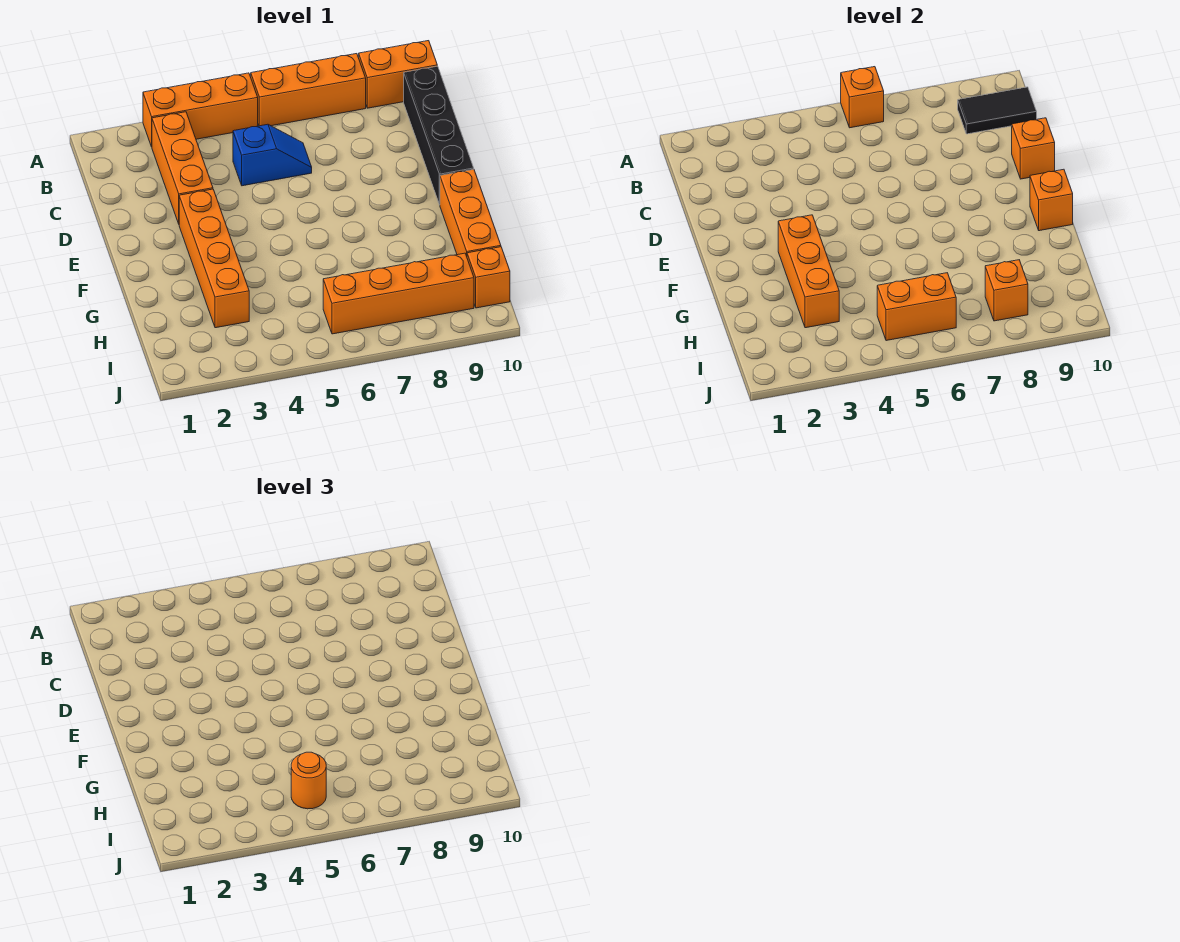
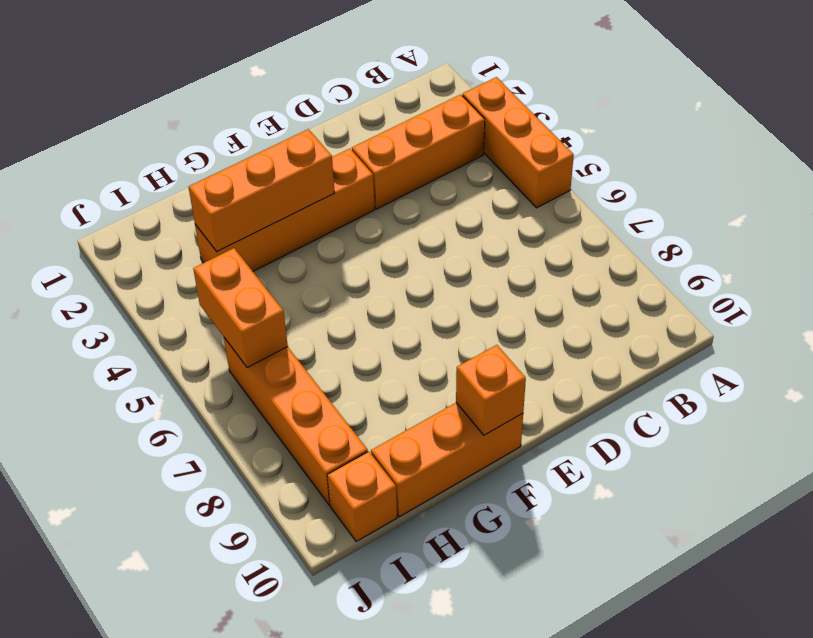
none -> orange 1x3 brick [251,54,366,126]
none -> orange 1x2 brick [359,41,437,108]
none -> black 1x4 brick [404,66,474,205]

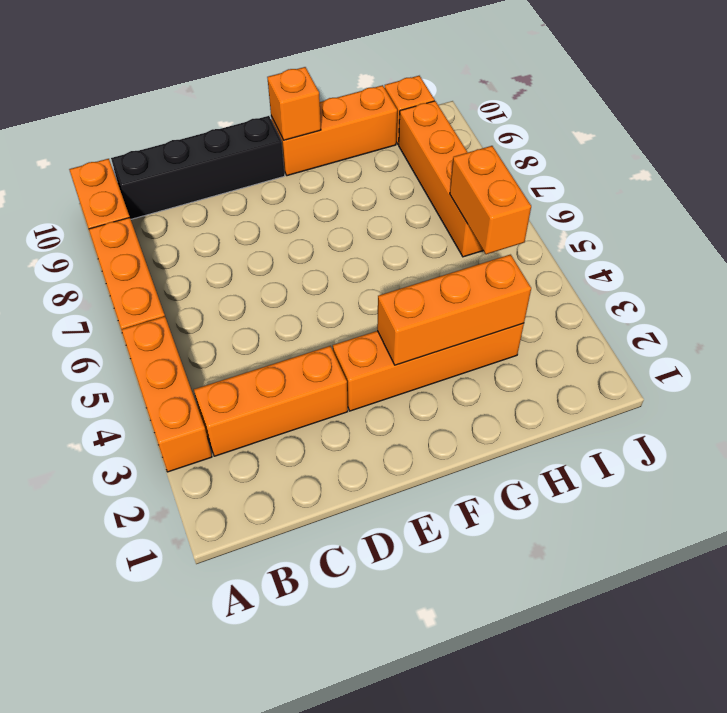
none -> blue 1x2 slope [233,124,312,186]
none -> orange 1x1 brick [841,67,884,128]
none -> black 1x2 tile [958,87,1037,134]

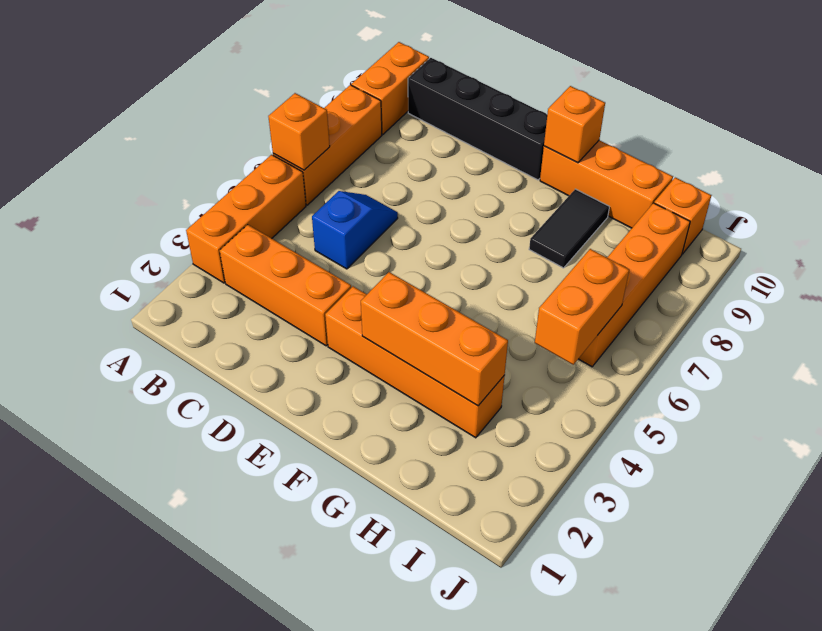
black 1x2 tile [529,189,609,268] -> black 1x2 tile moved to [958,87,1037,134]
none -> orange 1x1 brick [1012,118,1055,179]
none -> orange 1x1 brick [985,260,1028,321]
none -> orange 1x1 round brick [291,752,326,809]

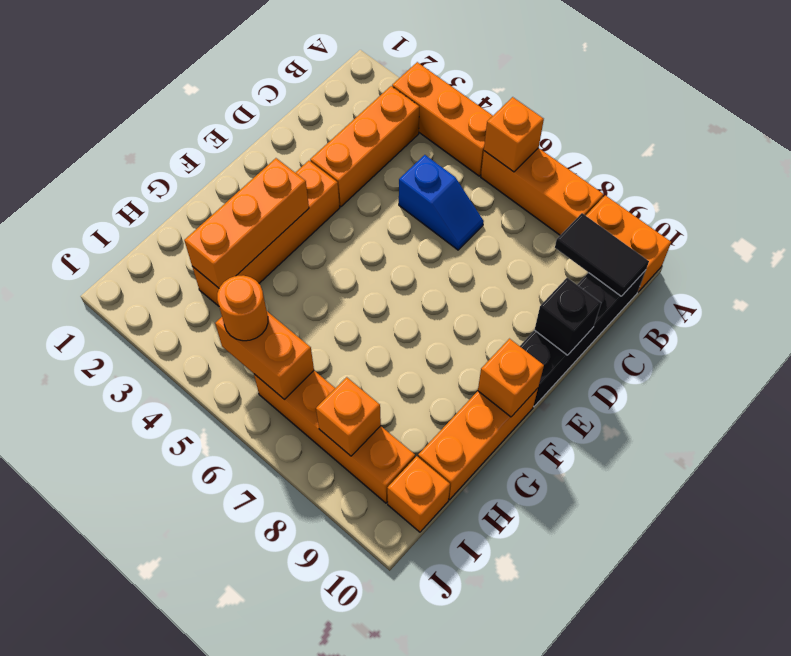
black 1x1 brick [535,278,601,355] -> orange 1x1 brick [1012,118,1055,179]

